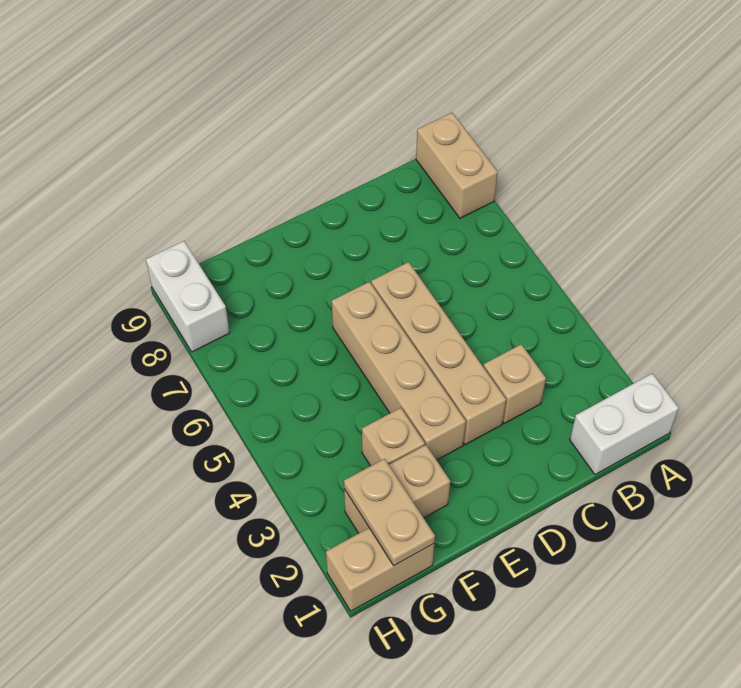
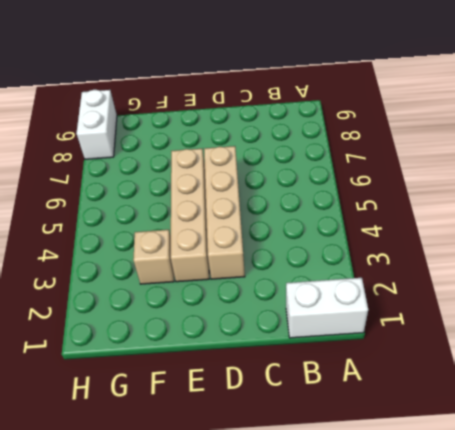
none -> tan 1x2 brick [416,113,498,218]
none -> tan 1x1 brick [484,344,546,423]

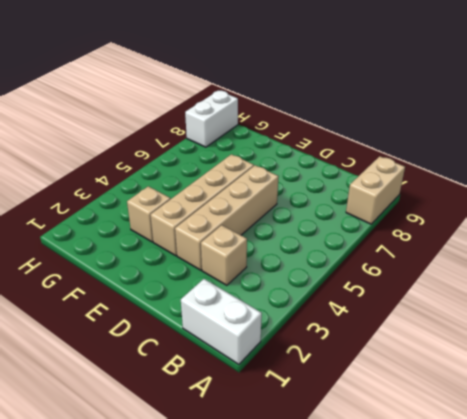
none -> tan 1x2 brick [344,445,450,533]
none -> tan 1x2 brick [326,528,434,611]

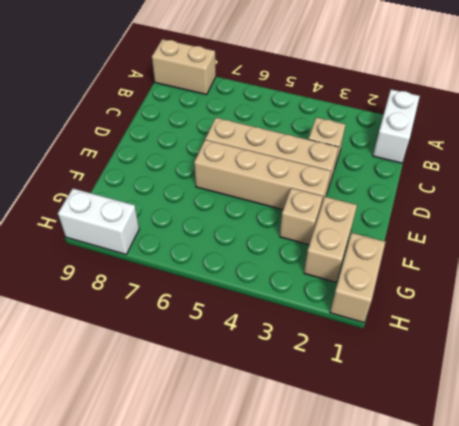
none -> tan 1x2 plate [344,459,435,565]

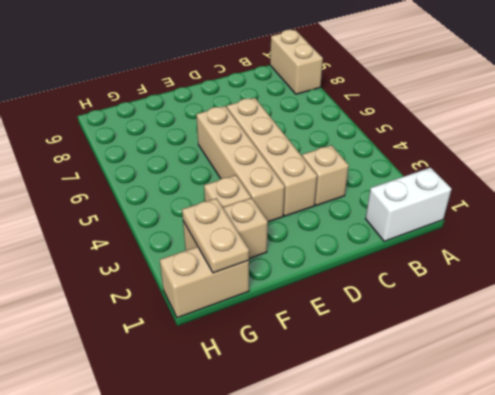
none -> white 1x2 brick [146,241,230,352]

